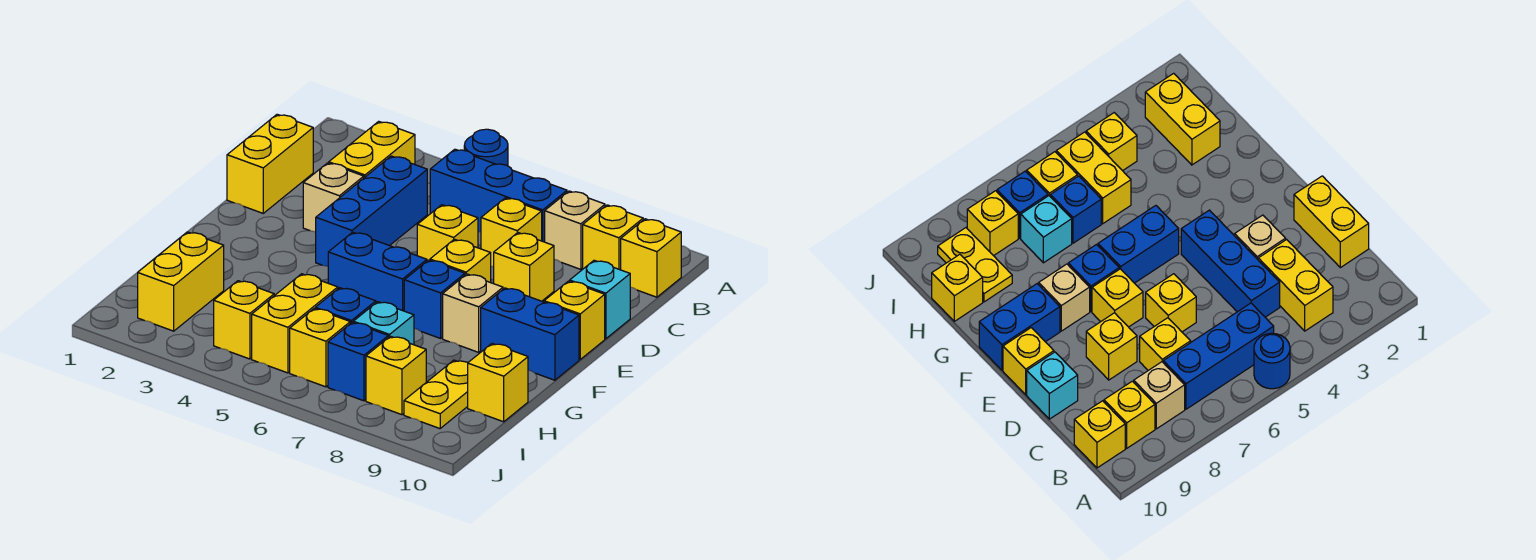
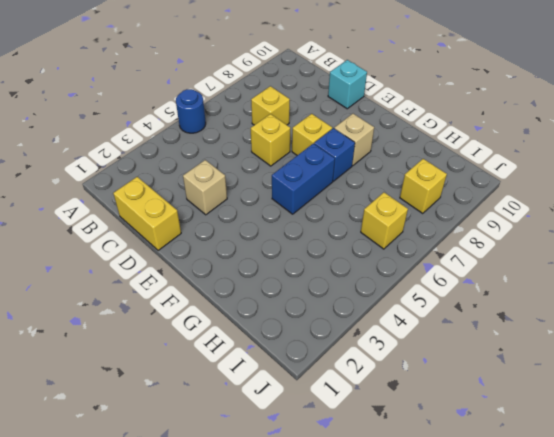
none -> yellow 1x2 brick [329,121,415,178]
none -> blue 1x3 brick [430,149,567,242]
none -> tan 1x1 brick [545,191,605,269]

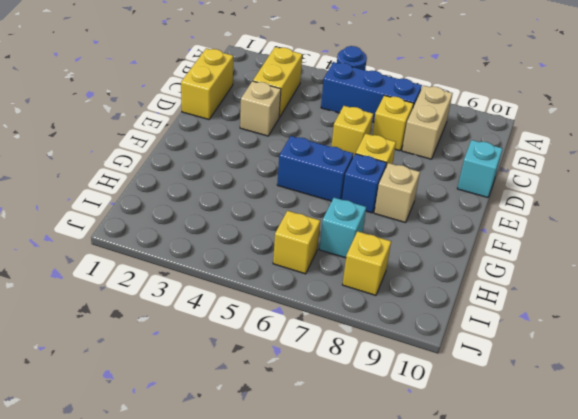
tan 1x2 brick [402,86,453,159] -> tan 1x1 brick [545,191,605,269]
none -> yellow 1x1 brick [583,205,643,270]
none -> yellow 1x1 brick [621,219,681,297]
none -> blue 1x3 brick [316,156,427,266]

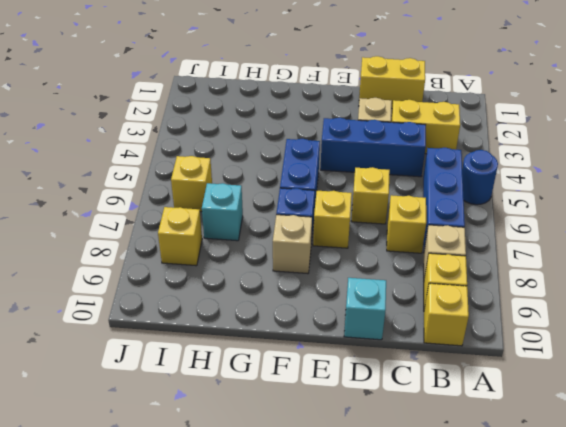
none -> yellow 1x1 brick [494,233,554,301]
none -> yellow 1x1 brick [544,281,605,359]
none -> blue 1x2 brick [481,288,579,380]

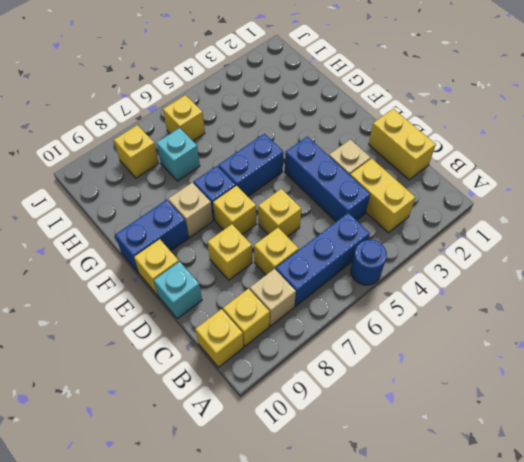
none -> yellow 1x2 brick [138,232,224,331]
none -> yellow 1x2 brick [252,274,338,373]
none -> blue 1x1 brick [315,288,376,324]

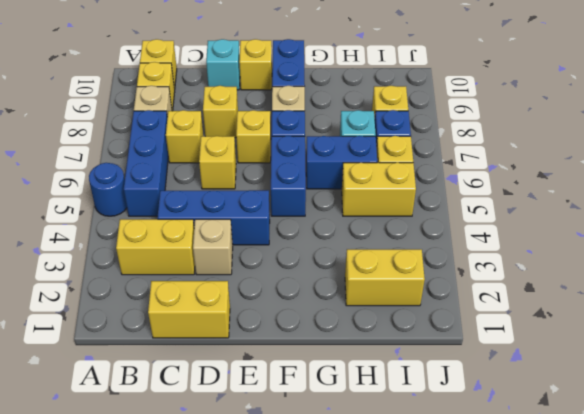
blue 1x2 brick [306,136,377,189] -> blue 1x1 brick [315,288,376,324]
none -> yellow 1x2 plate [404,360,468,429]
none -> yellow 1x1 brick [468,344,528,422]
none -> yellow 1x1 brick [214,281,274,359]

